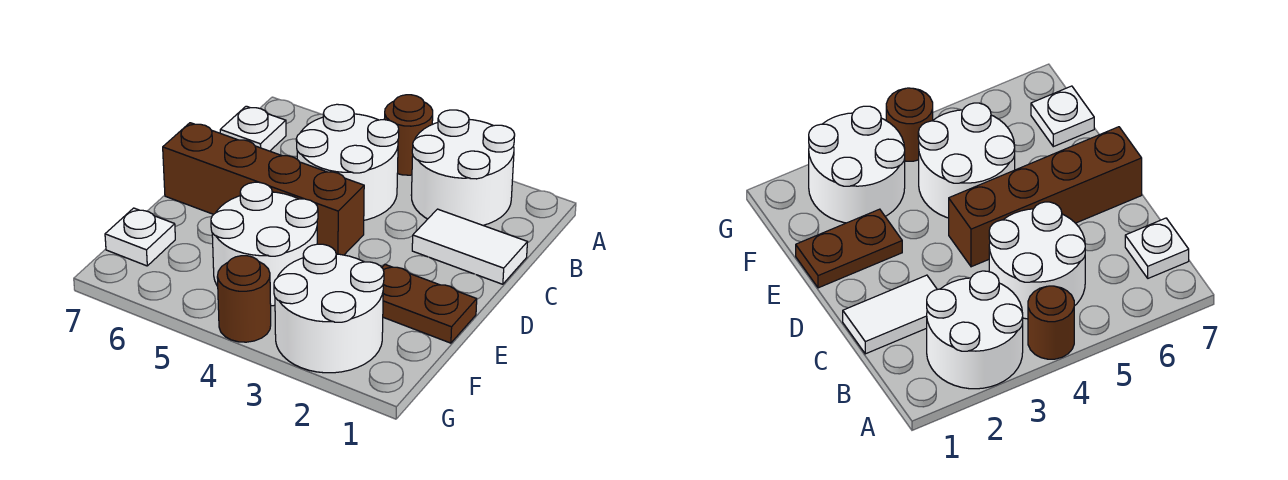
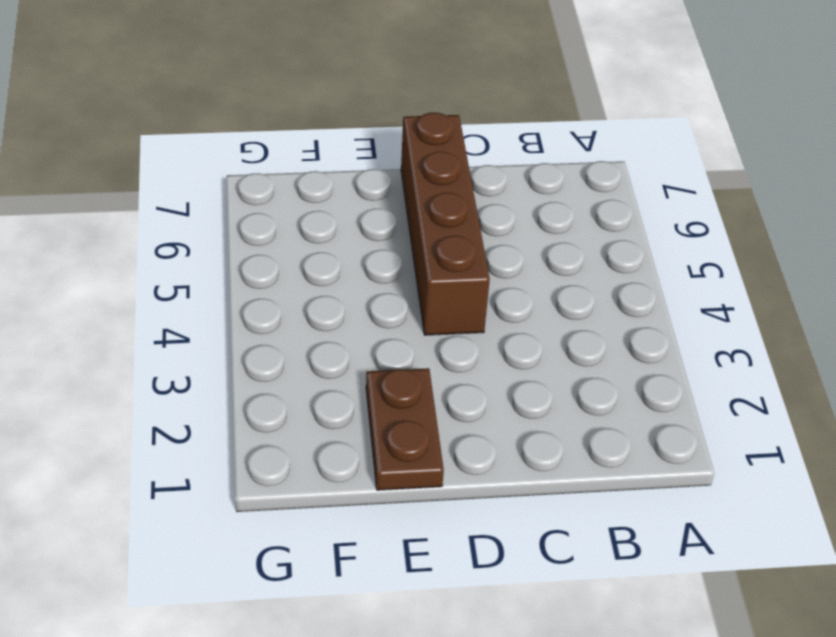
none -> white 2x2 round brick [411,110,515,225]
none -> brown 1x1 round brick [384,95,433,175]

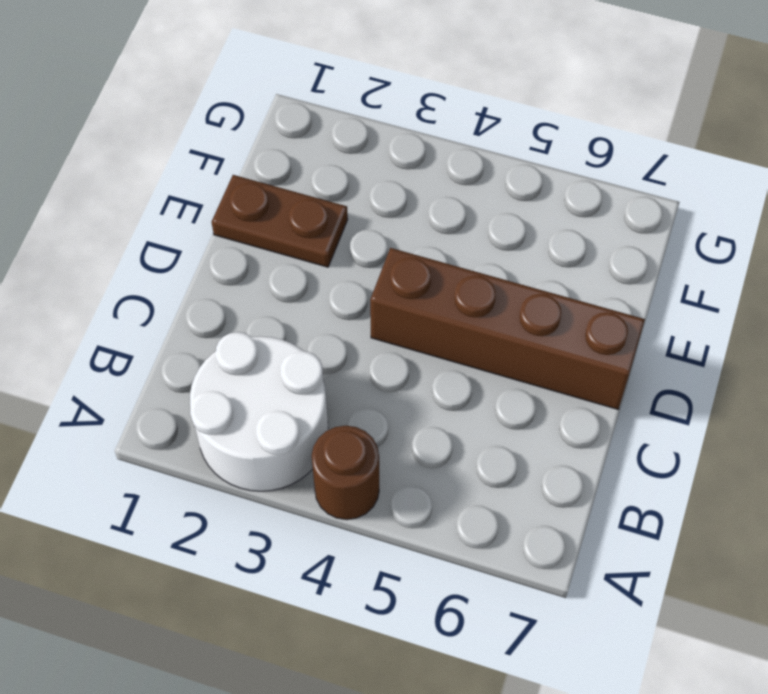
none -> white 2x2 round brick [296,104,399,220]
none -> white 1x1 plate [220,106,286,151]

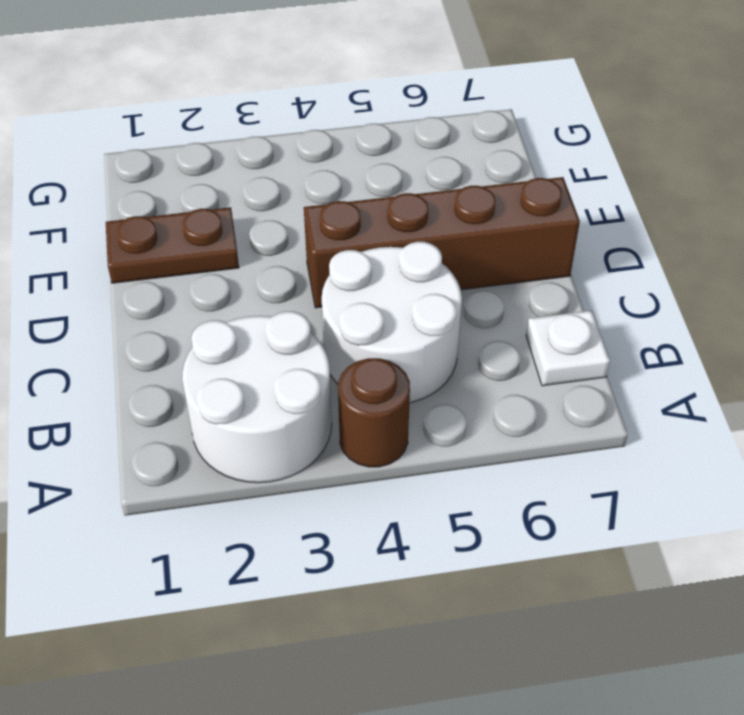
none -> white 1x2 tile [412,209,528,284]
none -> white 2x2 round brick [211,182,318,306]

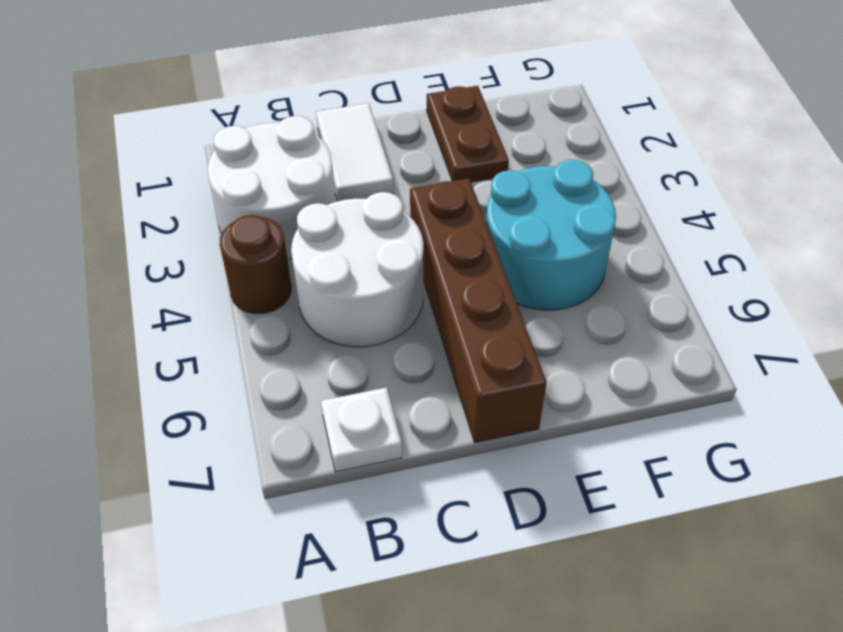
cyan 2x2 round brick [486,160,616,310] -> white 2x2 round brick [211,182,318,306]
none -> white 2x2 round brick [274,244,384,373]
none -> white 1x1 plate [105,208,175,266]

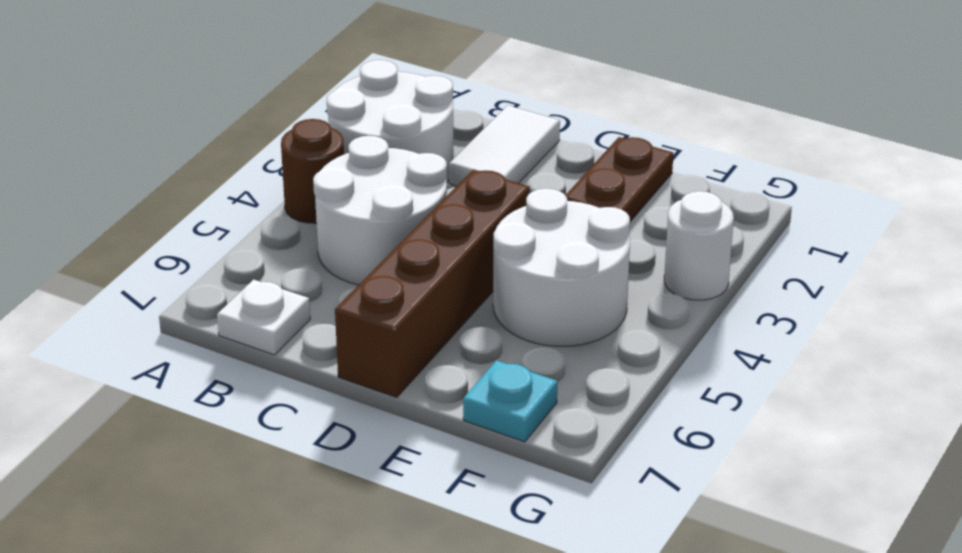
cyan 1x1 plate [463,360,557,442] -> white 1x1 plate [105,208,175,266]
white 1x1 round brick [664,191,734,300] -> white 2x2 round brick [274,244,384,373]
none -> brown 1x1 round brick [217,256,271,342]

